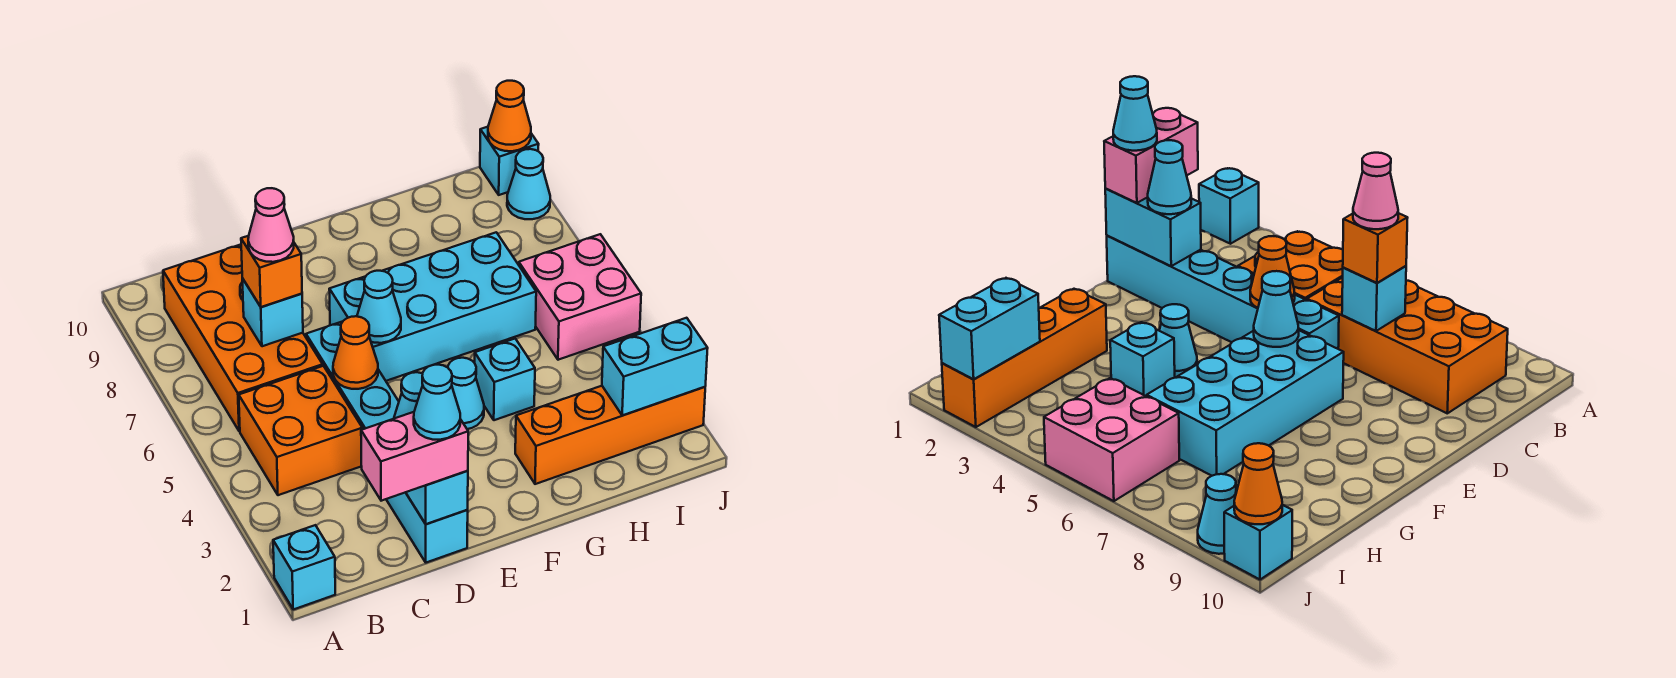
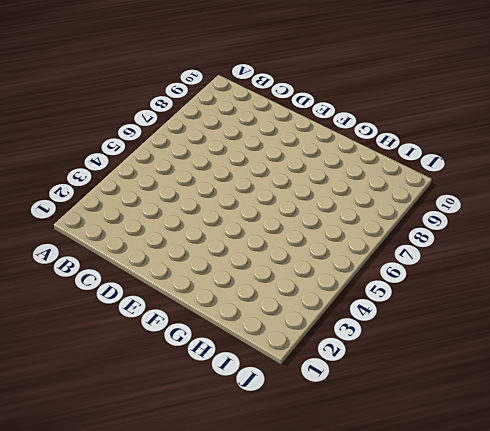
none -> cyan 1x1 brick [273,525,335,609]
none -> orange 2x2 brick [239,366,362,495]
none -> orange 2x4 brick [163,245,323,431]

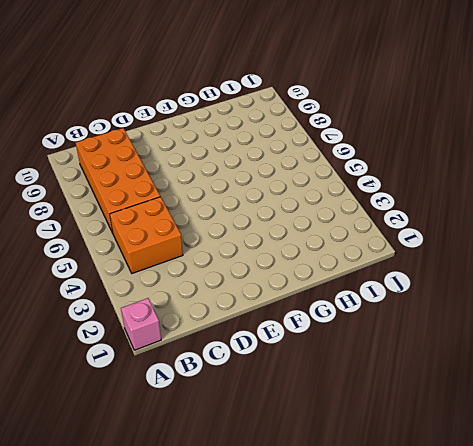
pink 1x1 brick [121,298,161,350] -> cyan 1x1 brick [273,525,335,609]
none -> cyan 1x6 brick [306,321,468,563]
none -> cyan 2x4 brick [329,232,536,381]
none -> cyan 1x1 cone [448,358,484,429]

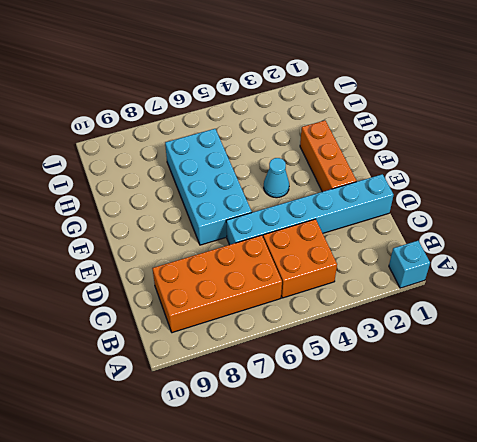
orange 1x3 brick [300,121,356,192] -> orange 1x4 brick [515,386,705,484]
none -> cyan 1x1 brick [475,339,535,420]
none -> pink 2x2 brick [519,234,641,360]
none -> cyan 1x1 cone [507,149,550,219]

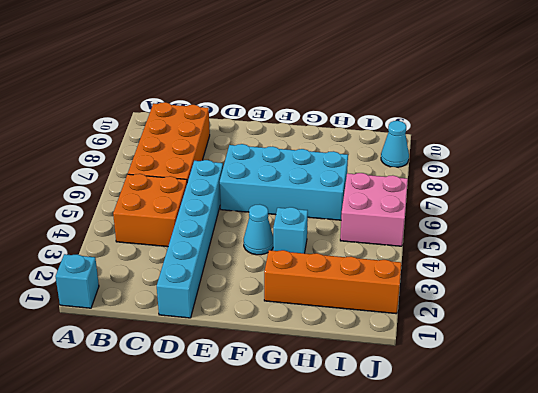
none -> cyan 1x1 brick [480,127,539,195]
none -> cyan 1x1 brick [242,278,303,346]
none -> cyan 1x2 brick [406,471,468,524]

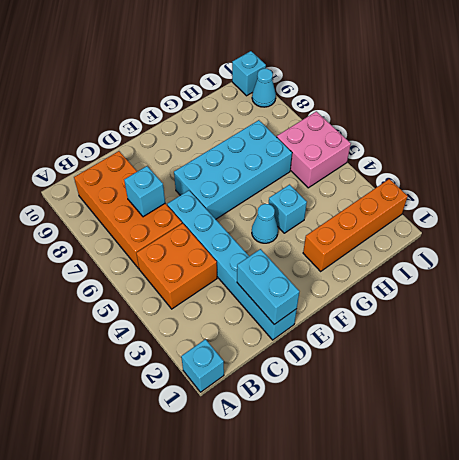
none -> orange 1x1 cone [333,316,378,389]
none -> cyan 1x1 cone [357,271,401,343]
none -> cyan 1x2 brick [602,318,708,415]

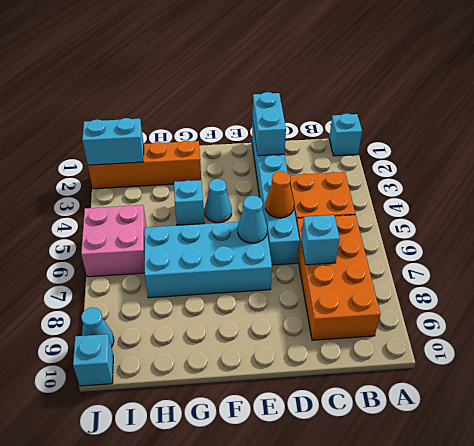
none -> orange 1x1 cone [488,81,531,151]
none -> pink 1x2 brick [361,412,468,501]
none -> orange 1x1 brick [241,236,302,307]

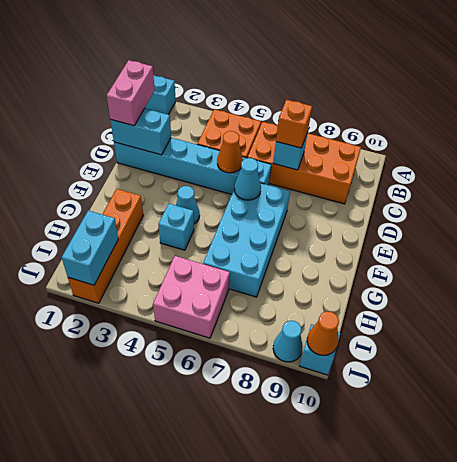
none -> cyan 1x1 cone [394,372,423,419]
none -> pink 1x1 cone [248,188,294,262]
none -> cyan 1x1 cone [414,365,460,440]

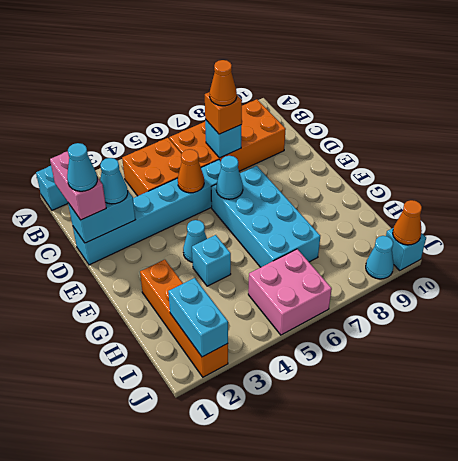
orange 1x1 cone [210,60,237,106] -> pink 1x1 cone [248,188,294,262]

